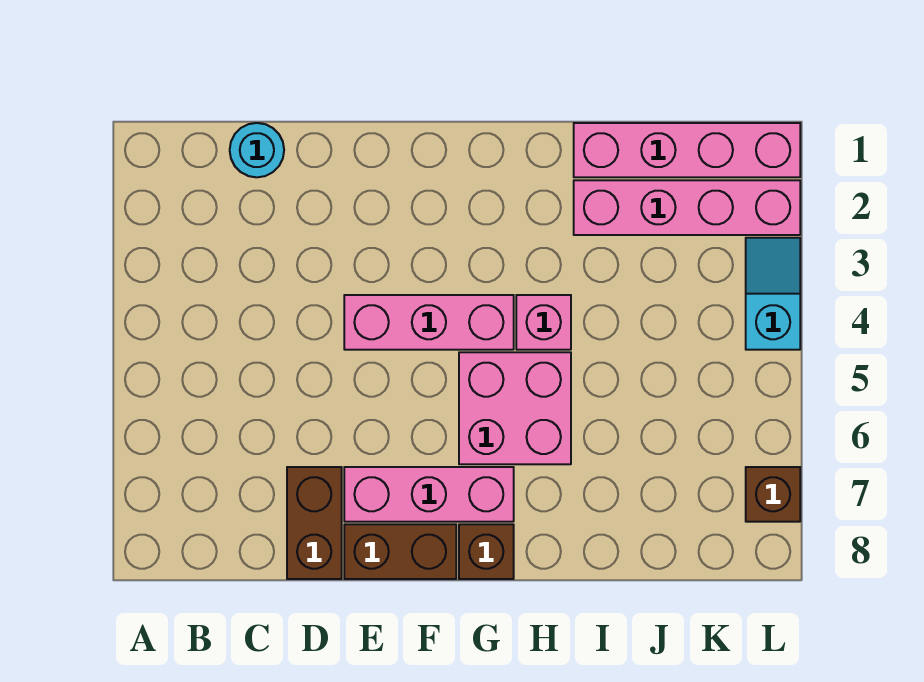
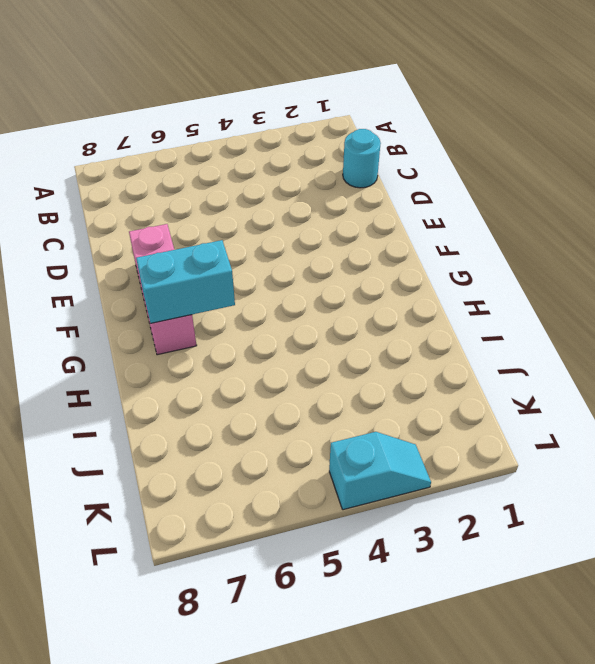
cyan 1x2 brick [136,240,235,323] -> none
none -> brown 1x2 brick [287,467,342,579]
none -> pink 1x3 brick [344,295,514,350]
none -> brown 1x2 brick [344,524,456,579]

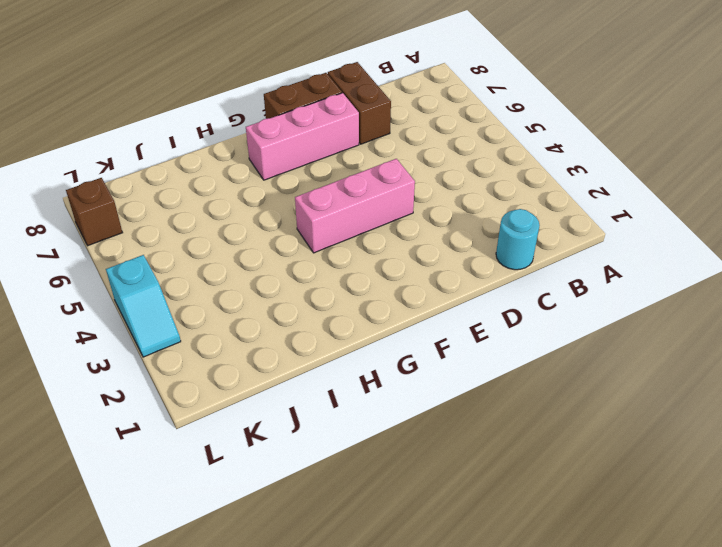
none -> pink 2x2 brick [459,352,571,464]
none -> brown 1x1 brick [459,524,514,579]
none -> pink 1x1 brick [516,295,571,350]

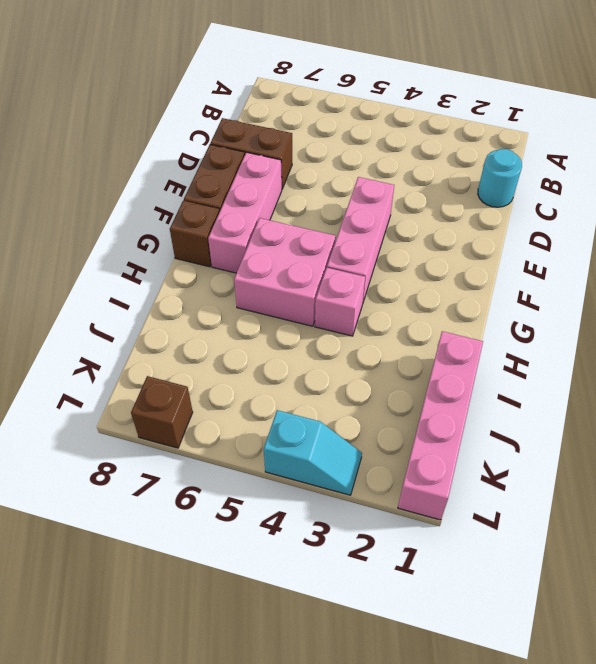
none -> pink 1x4 brick [574,180,800,235]

